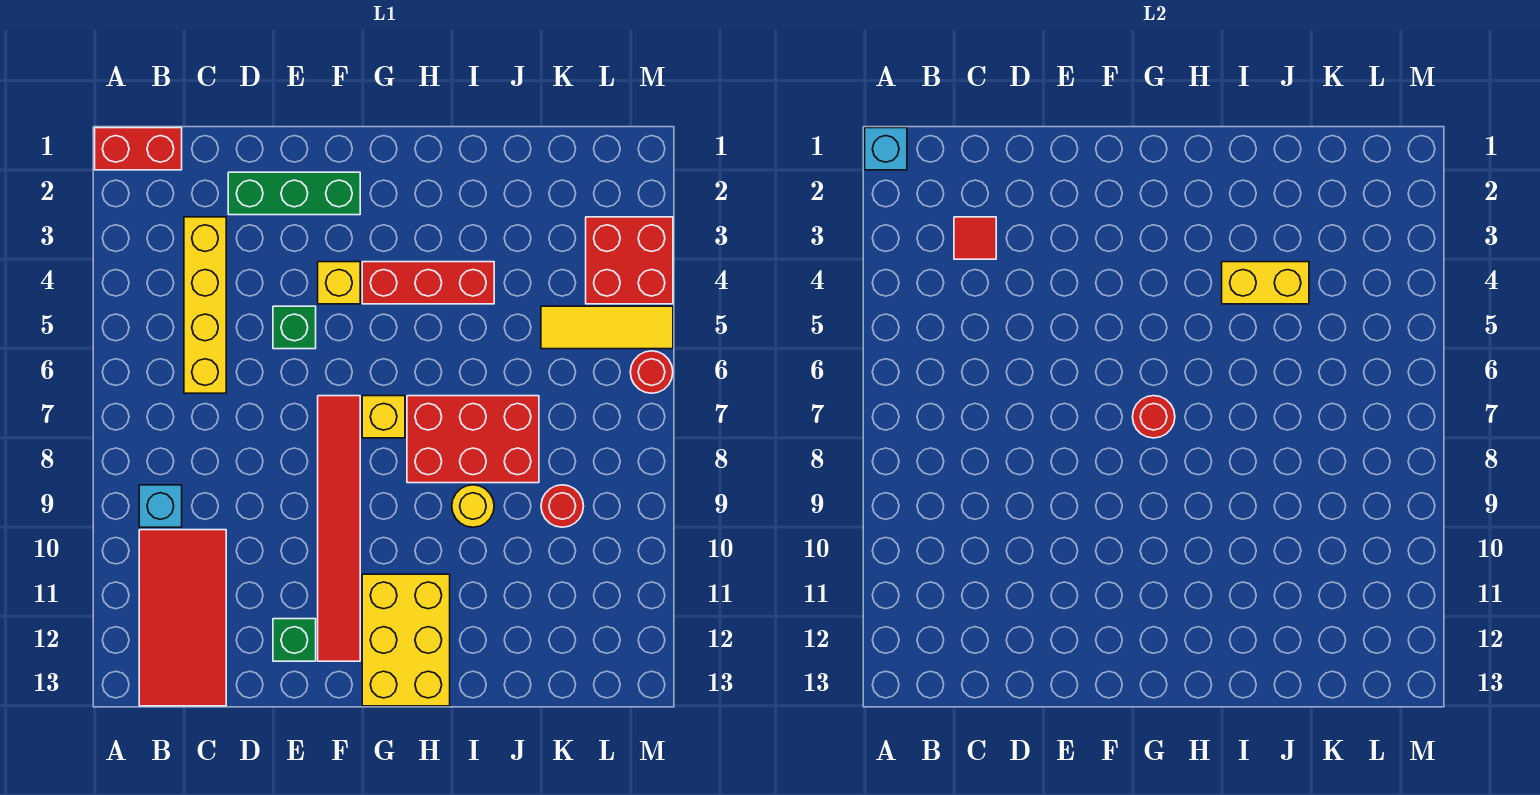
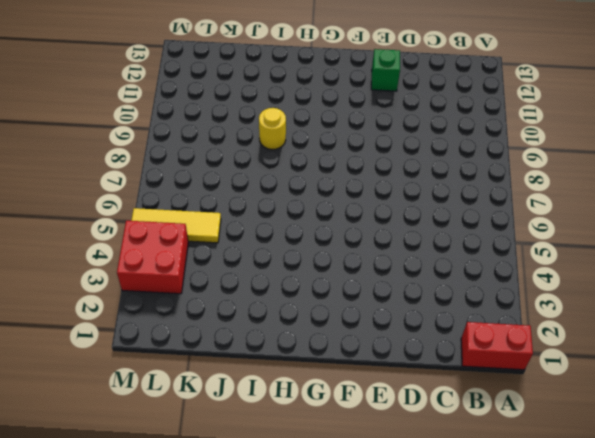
none -> cyan 1x1 brick [139,485,182,527]
none -> red 2x4 tile [139,530,226,706]
none -> yellow 1x4 brick [184,217,226,393]

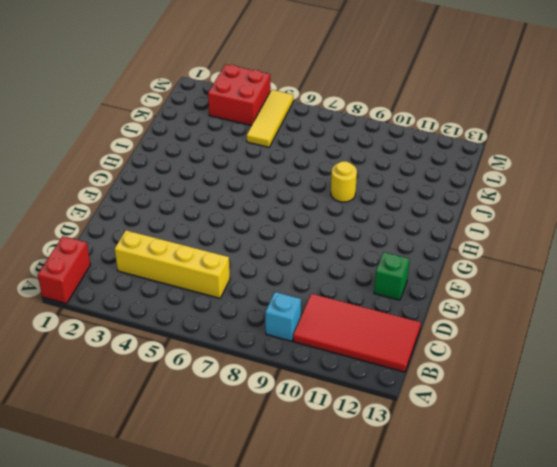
none -> green 1x3 brick [228,172,360,215]
none -> green 1x1 brick [273,306,316,349]
none -> yellow 1x1 brick [318,262,360,304]

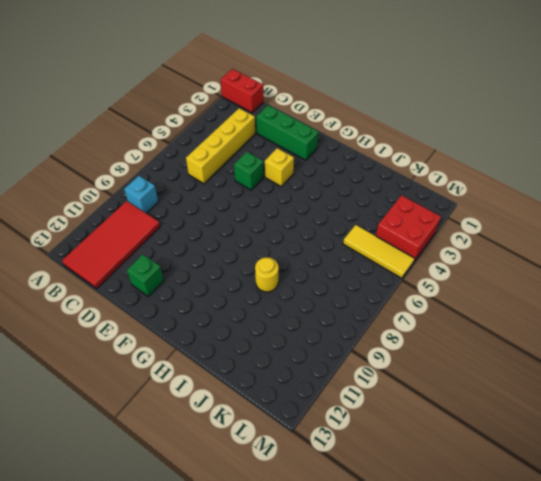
none -> red 1x6 tile [318,396,360,661]
none -> red 1x3 brick [362,262,494,304]
none -> yellow 1x1 brick [362,396,405,438]

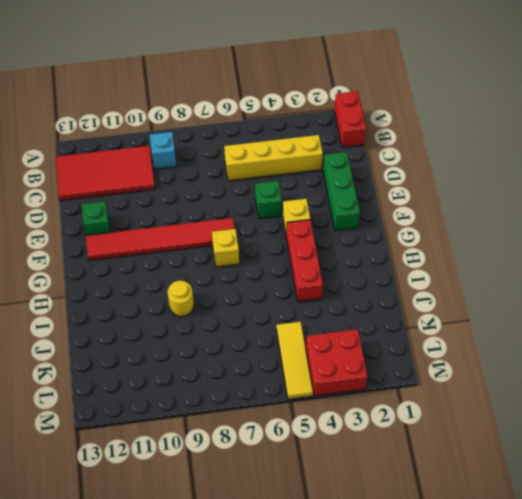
none -> yellow 2x3 brick [362,574,450,706]
none -> red 2x3 brick [407,396,539,483]
none -> red 1x1 round brick [541,485,584,527]

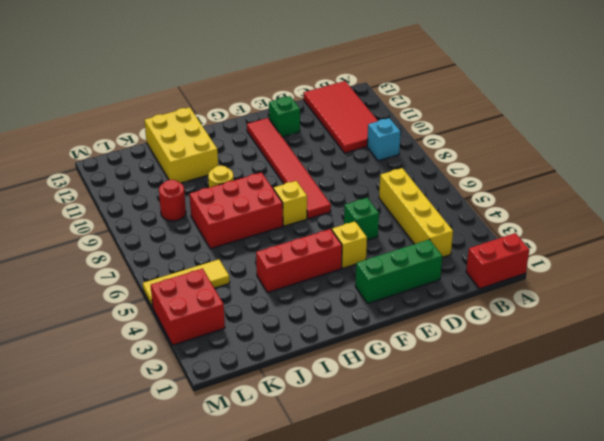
yellow 2x3 brick [144,107,218,183] -> yellow 2x3 brick moved to [362,574,450,706]
none -> red 1x1 round brick [630,351,673,393]
none -> cyan 1x1 brick [865,128,907,170]
none -> red 1x1 tile [954,217,996,259]

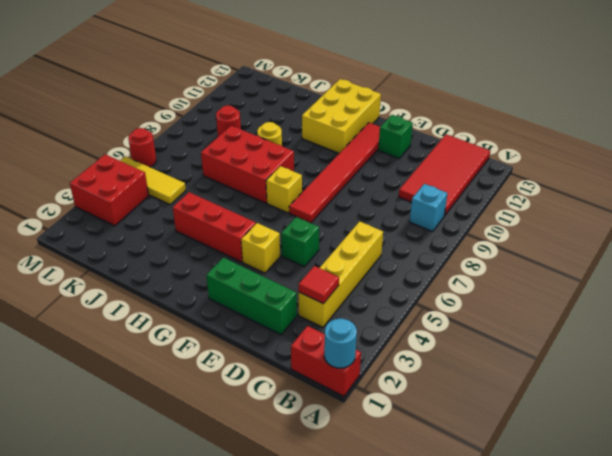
cyan 1x1 round brick [324,319,357,368] -> cyan 1x1 brick [865,128,907,170]
none -> red 1x1 round brick [1133,396,1175,438]
none -> yellow 1x2 brick [1222,262,1309,304]

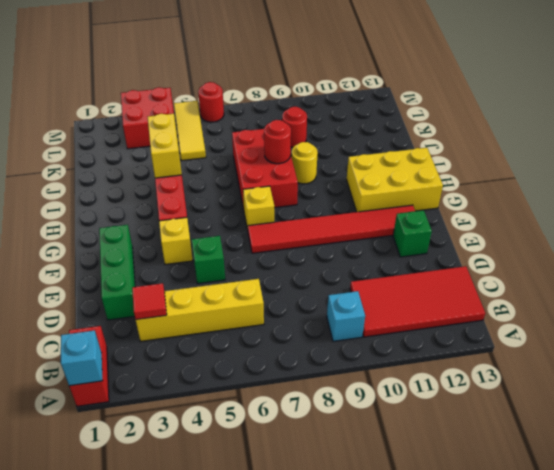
red 1x1 round brick [264,120,291,164] -> red 1x1 round brick moved to [1133,396,1175,438]

